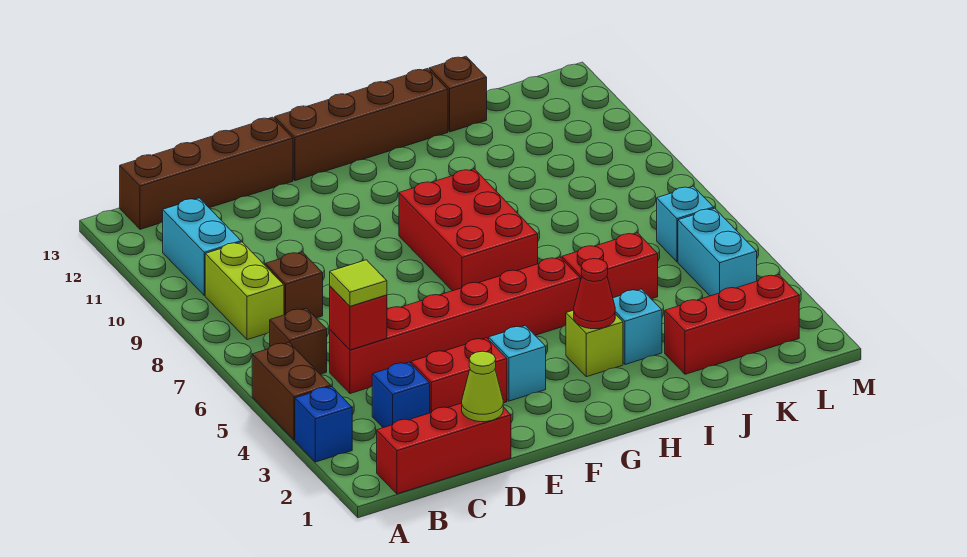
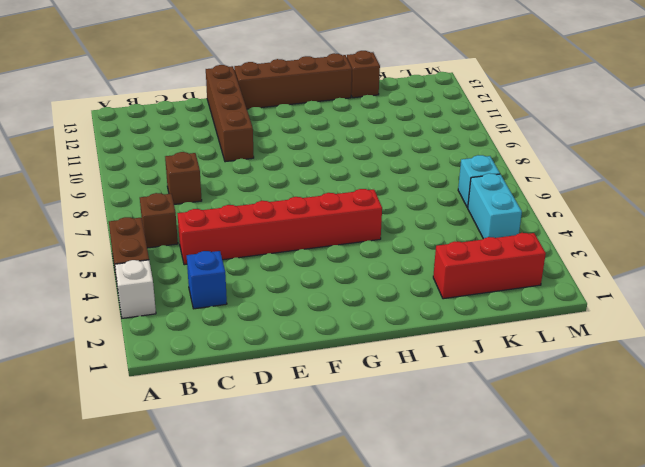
white 1x1 brick [115,260,156,318] -> blue 1x1 brick [295,387,352,462]
brown 1x4 brick [206,65,254,162] -> brown 1x4 brick turned to [120,117,293,229]
none -> red 1x3 brick [377,403,511,494]
none -> lime 1x2 brick [205,242,284,340]
none -> cyan 1x2 brick [163,198,241,295]

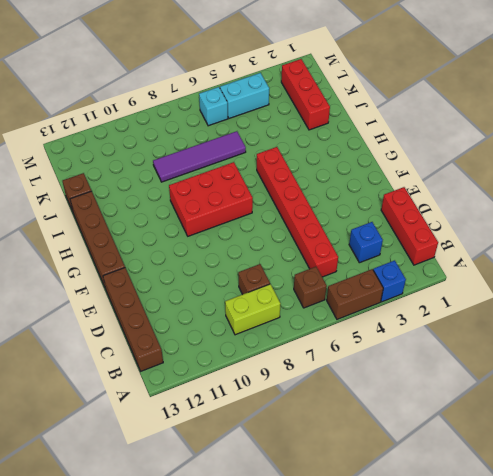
purple 1x4 tile [153,131,246,182] -> none
none -> cyan 1x2 brick [163,198,241,295]
none -> red 1x2 brick [411,338,507,413]
none -> cyan 1x1 brick [489,326,546,401]

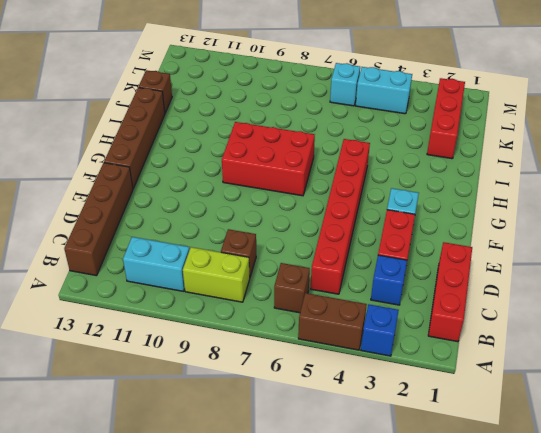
none -> lime 1x1 brick [566,310,623,377]
none -> cyan 1x1 brick [613,289,662,365]
none -> red 1x2 brick [562,233,658,299]

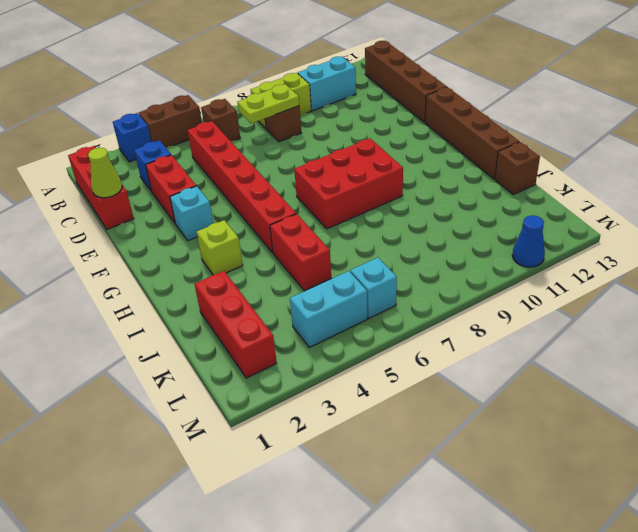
lime 1x2 plate [237,84,299,124] -> none
blue 1x1 cone [512,215,545,267] -> none
none -> cyan 1x1 brick [613,289,662,365]
none -> red 1x1 brick [330,286,387,350]
none -> red 1x1 cone [574,259,615,329]

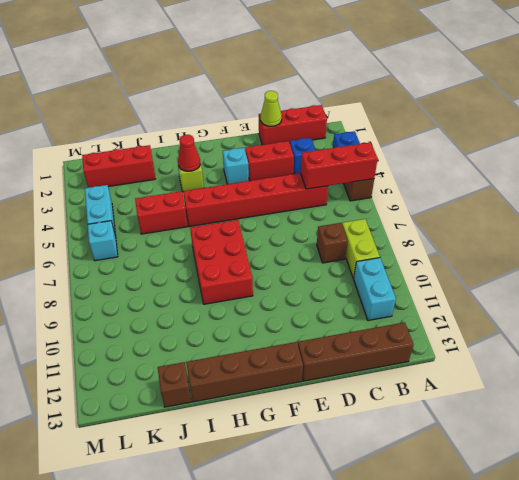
red 1x3 brick [301,142,378,189] -> red 1x1 brick [330,286,387,350]
none -> brown 1x1 brick [270,308,327,374]
none -> cyan 1x1 brick [613,289,662,365]
none -> lime 1x1 tile [330,260,387,306]

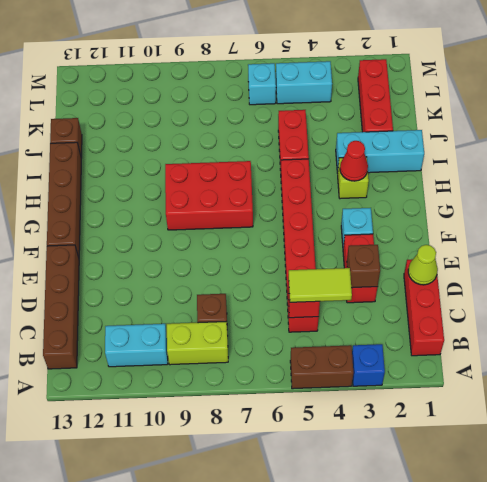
lime 1x2 tile [289,268,352,302] -> lime 1x1 tile [330,260,387,306]
brown 1x1 brick [347,245,380,288] -> brown 1x1 brick moved to [270,308,327,374]
cyan 1x3 brick [336,130,424,173] -> cyan 1x1 brick [613,289,662,365]
none -> blue 1x1 brick [372,362,430,428]

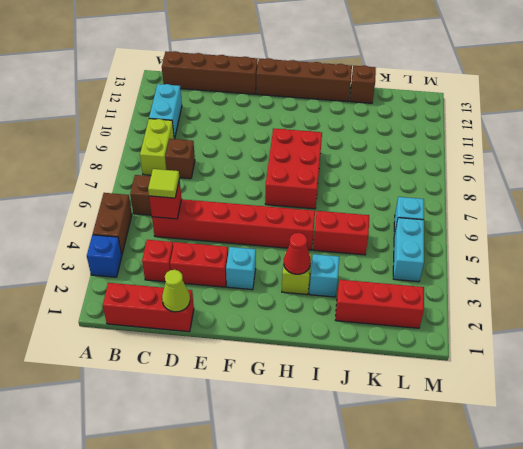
red 1x1 brick [142,240,173,282] -> blue 1x1 brick [372,362,430,428]

